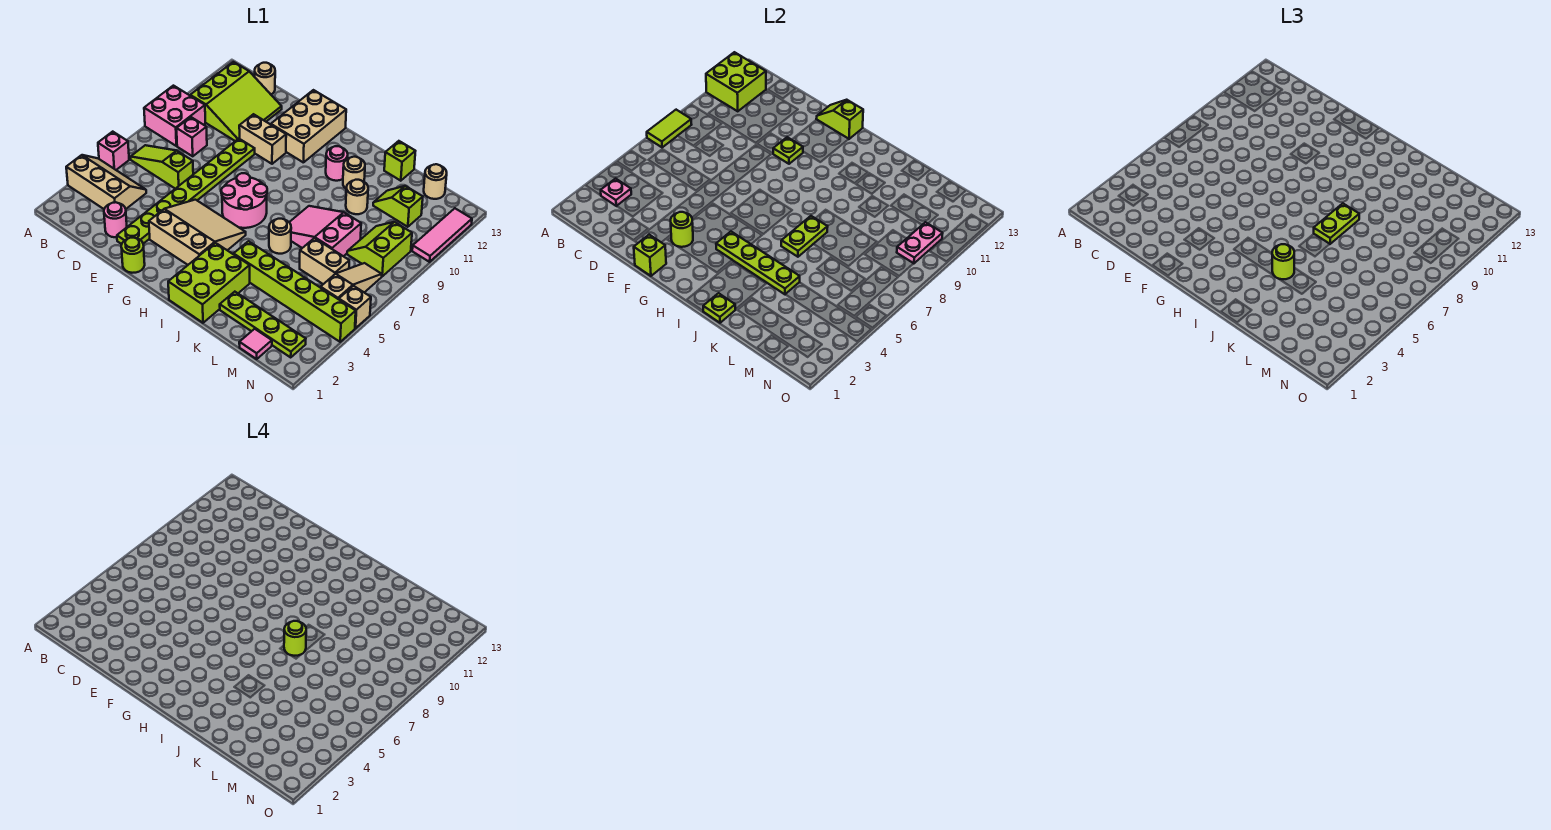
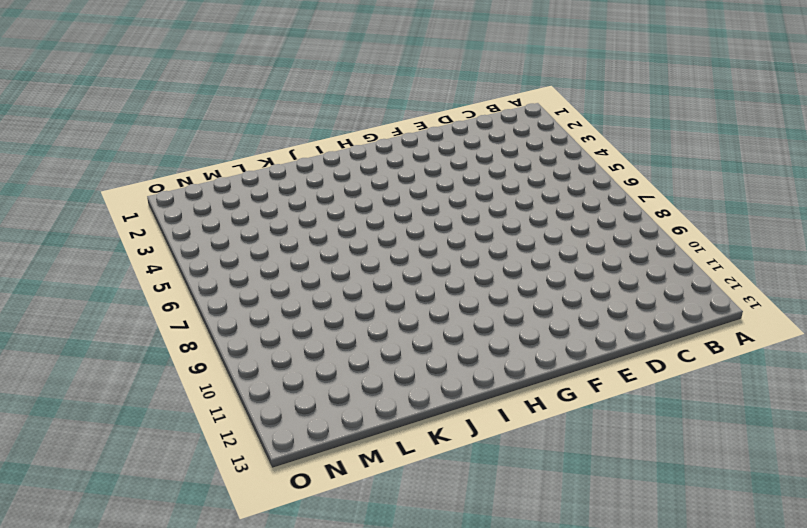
none -> tan 2x3 slope [66,155,146,209]
none -> pink 1x1 brick [98,132,129,170]
none -> pink 2x2 brick [144,86,205,146]
none -> lime 1x3 slope [131,145,193,189]

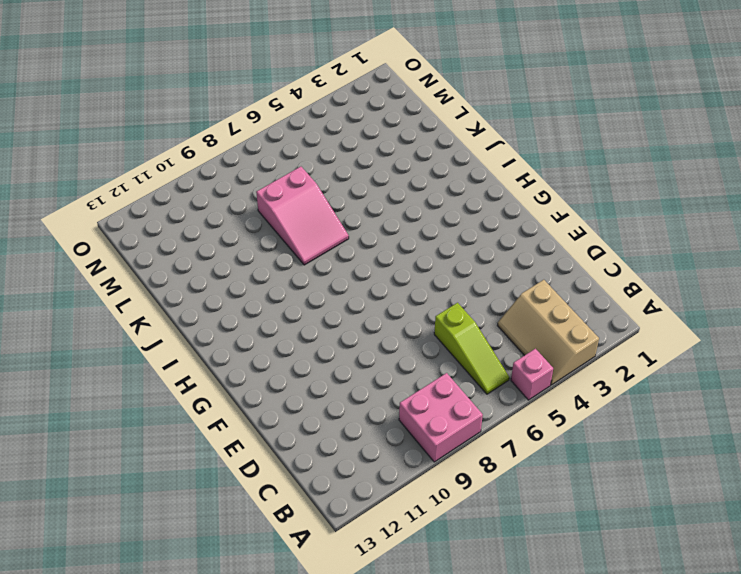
none -> lime 3x3 slope [190,62,282,141]
none -> pink 1x1 brick [177,117,207,156]
none -> tan 1x1 round brick [255,63,275,94]
none -> pink 1x1 round brick [104,202,127,237]

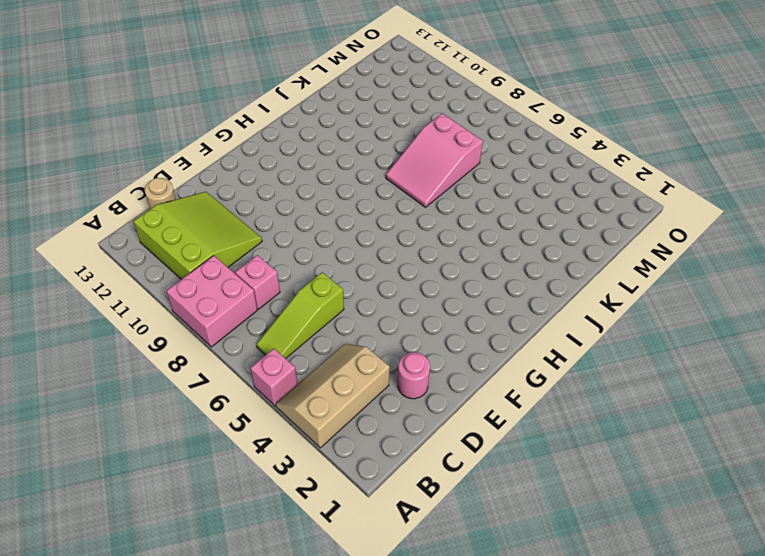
none -> lime 1x8 plate [117,139,255,244]
none -> tan 1x2 brick [239,114,286,164]
none -> lime 1x1 round brick [121,238,145,273]
none -> tan 3x3 slope [149,200,246,265]

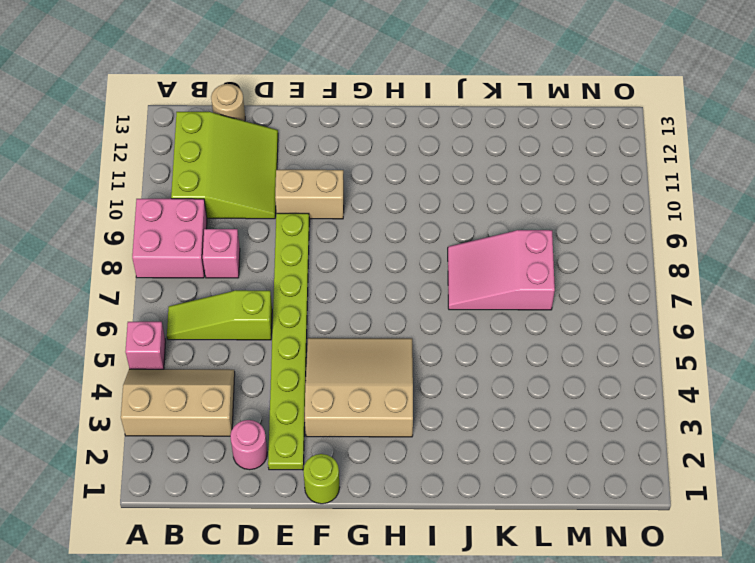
none -> tan 2x3 brick [271,90,346,163]
none -> pink 2x2 round brick [221,173,267,228]
none -> lime 2x3 brick [168,243,250,323]
none -> pink 1x1 round brick [326,146,348,181]

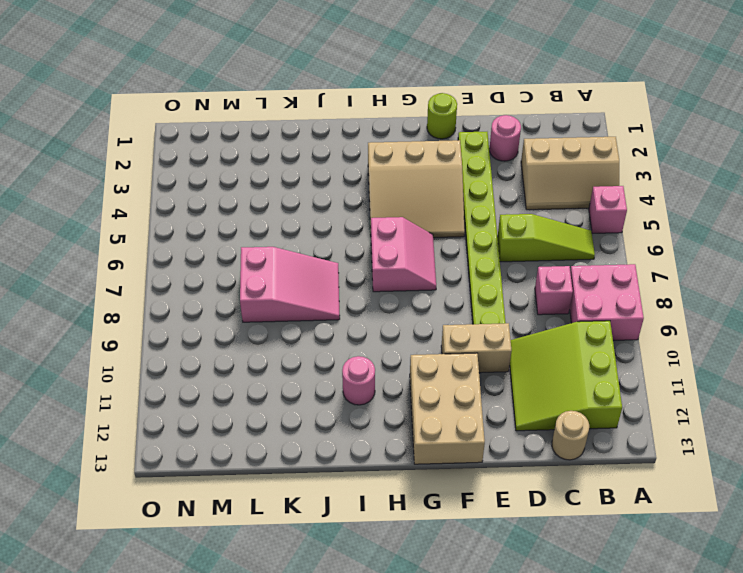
pink 2x2 slope [371,217,436,292] -> pink 2x2 round brick [221,173,267,228]
none -> lime 2x3 brick [168,243,250,323]
none -> lime 1x6 brick [234,241,356,342]
none -> tan 1x1 round brick [269,219,291,254]
none -> tan 1x1 round brick [343,157,365,188]

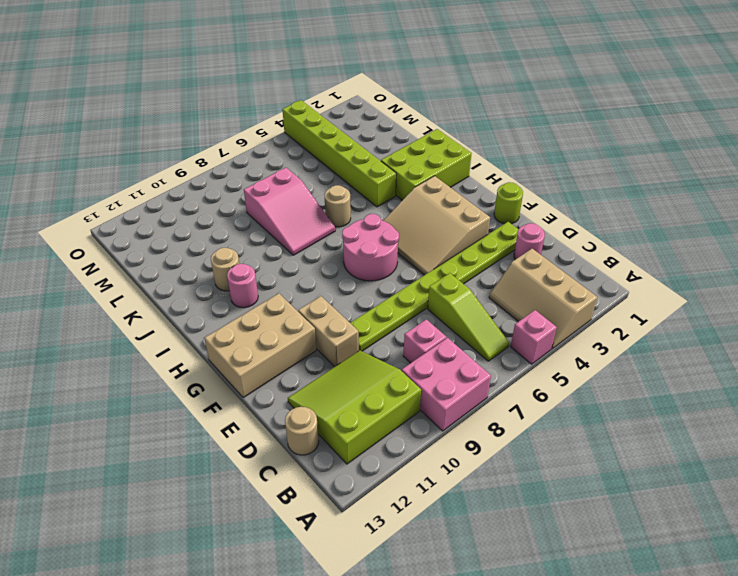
none -> lime 1x4 plate [220,292,306,357]
none -> tan 1x1 round brick [346,180,368,214]
none -> lime 1x1 brick [384,141,415,181]
none -> tan 1x2 brick [300,238,349,284]

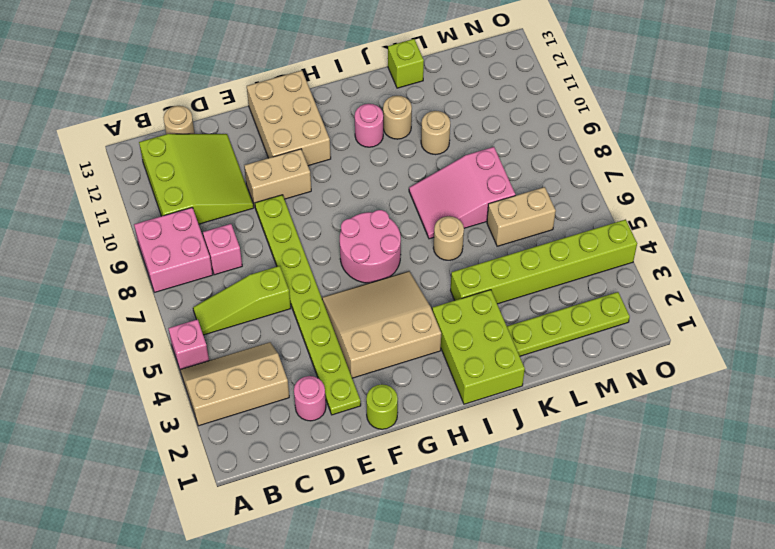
none -> lime 1x2 slope [373,186,423,227]
none -> pink 1x1 tile [239,329,272,359]
none -> lime 2x2 slope [347,222,412,276]
none -> tan 1x1 round brick [424,164,447,199]

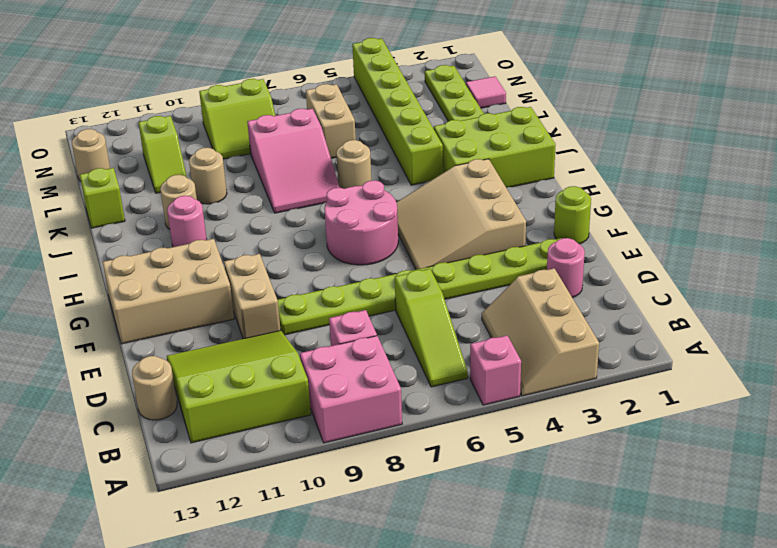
none -> tan 1x3 slope [321,263,382,299]
none -> tan 1x1 brick [339,286,371,328]
none -> pink 1x3 tile [412,208,472,262]
none -> lime 1x2 tile [647,110,692,147]

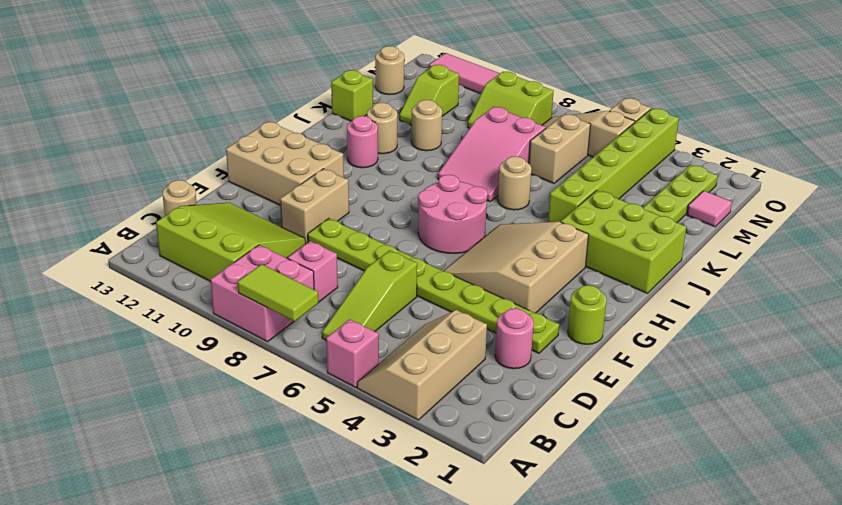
none -> lime 2x2 brick [706,52,766,111]
none -> pink 1x1 plate [601,179,631,206]
none -> lime 1x1 brick [634,235,666,276]
none -> lime 1x1 round brick [671,212,693,247]

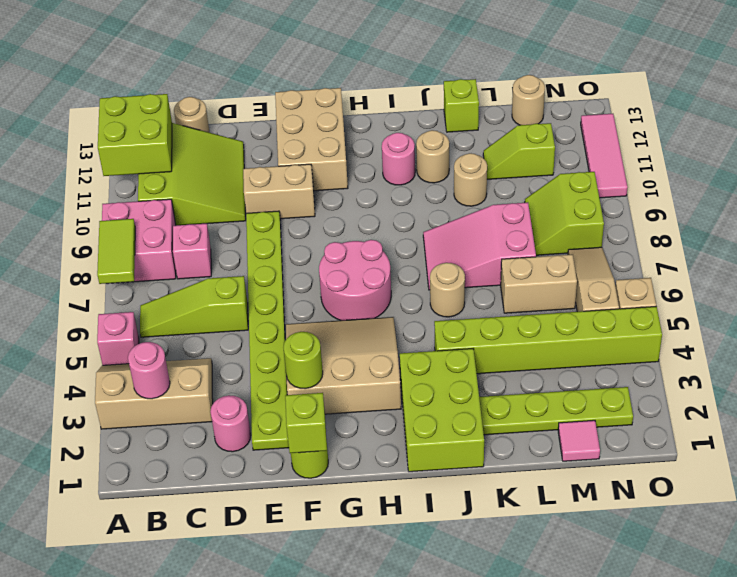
pink 1x1 round brick [128,342,170,399] -> pink 1x1 plate [601,179,631,206]
none -> lime 1x1 plate [773,137,803,164]
none -> lime 1x2 slope [816,100,863,139]
none -> lime 1x4 plate [716,232,800,294]
none -> lime 1x1 plate [703,293,735,323]

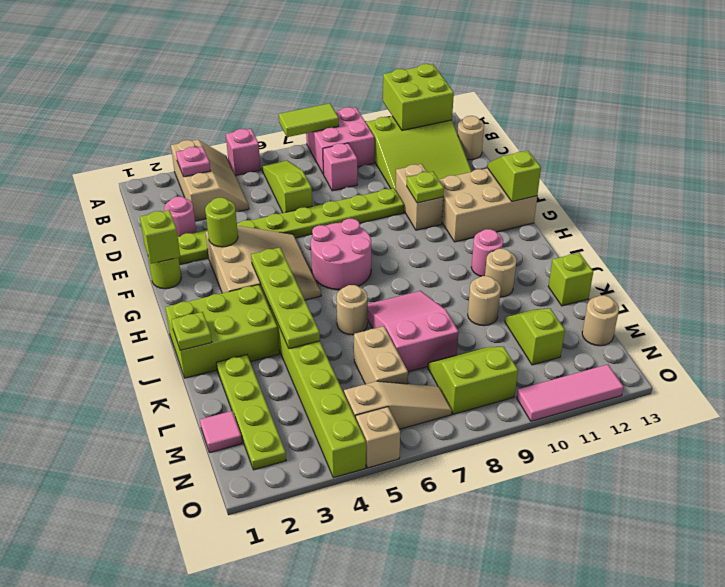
none -> lime 1x2 plate [781,216,828,257]
none -> pink 1x2 plate [897,222,943,263]
none -> lime 1x1 round brick [1272,244,1294,279]
none -> lime 1x2 plate [1314,203,1359,244]

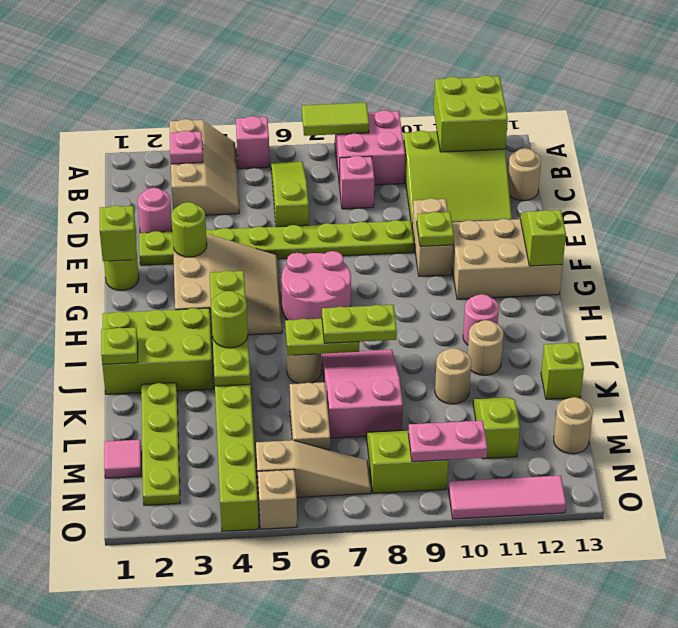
none -> lime 1x1 round brick [284,621,306,656]

